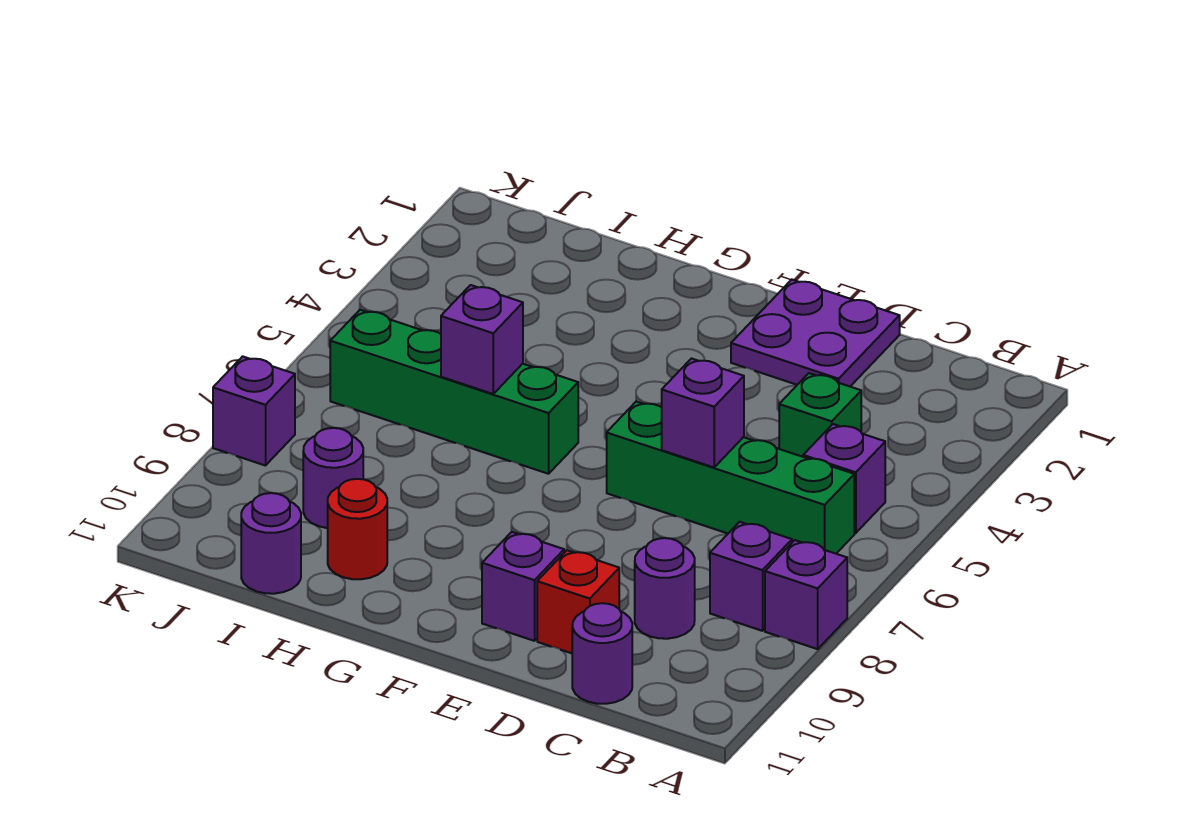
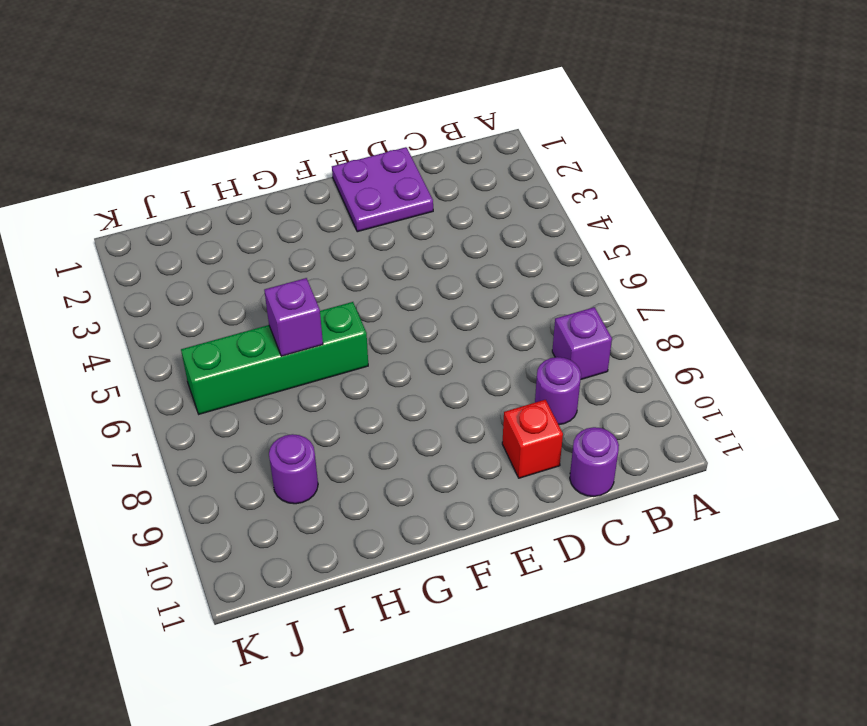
none -> purple 1x1 brick [765,540,847,649]
none -> purple 1x1 brick [803,424,885,533]
none -> green 1x4 brick [607,402,854,554]

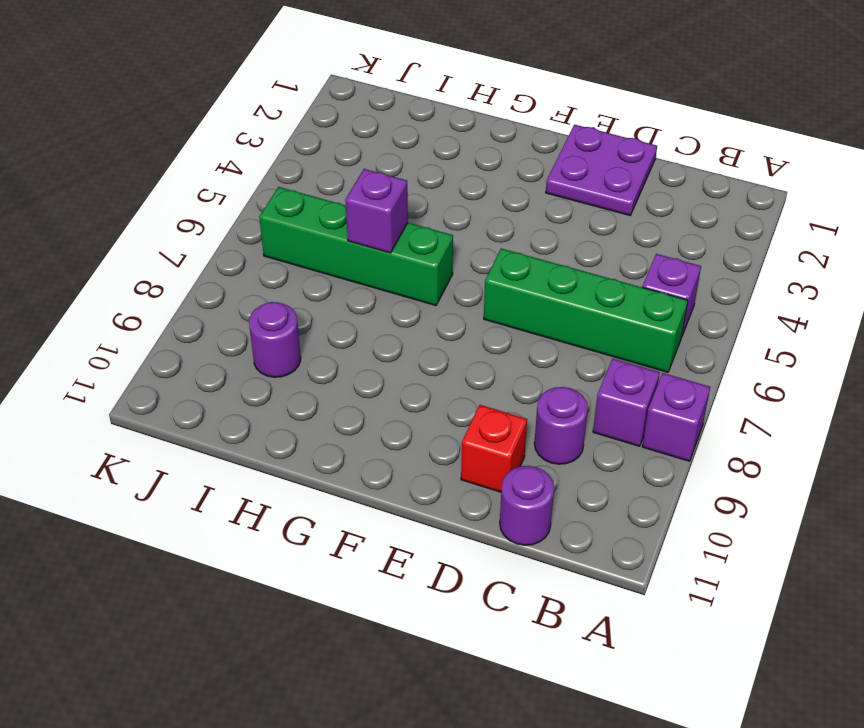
none -> green 1x1 brick [779,373,861,457]
none -> purple 1x1 brick [482,532,564,641]
none -> red 1x1 round brick [328,479,387,579]

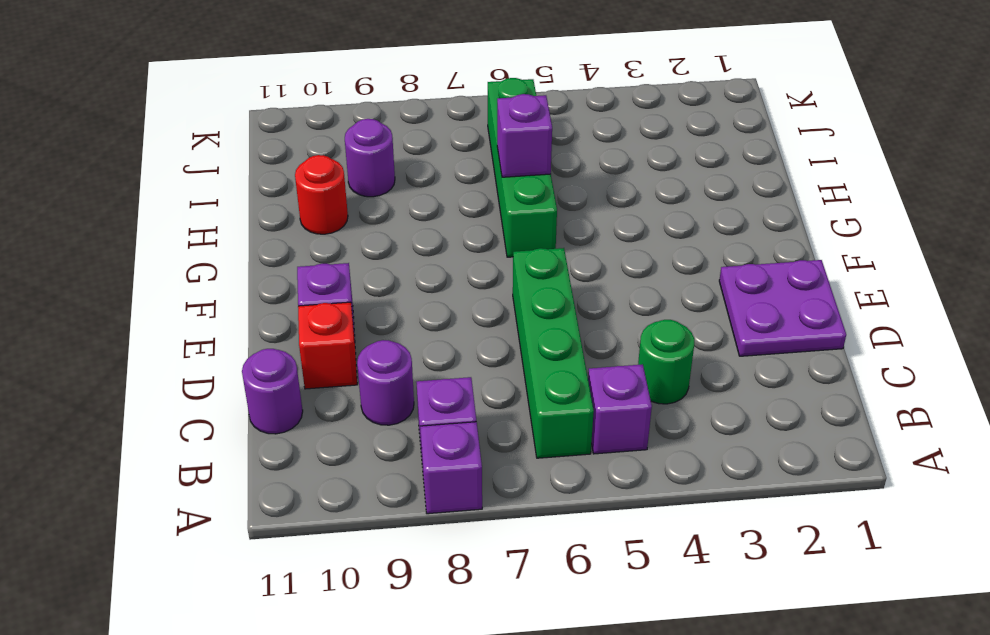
green 1x1 round brick [638,320,694,404] -> green 1x1 brick [779,373,861,457]
none -> purple 1x1 round brick [241,493,301,594]
none -> purple 1x1 brick [213,356,295,466]
none -> purple 1x1 brick [662,359,744,467]

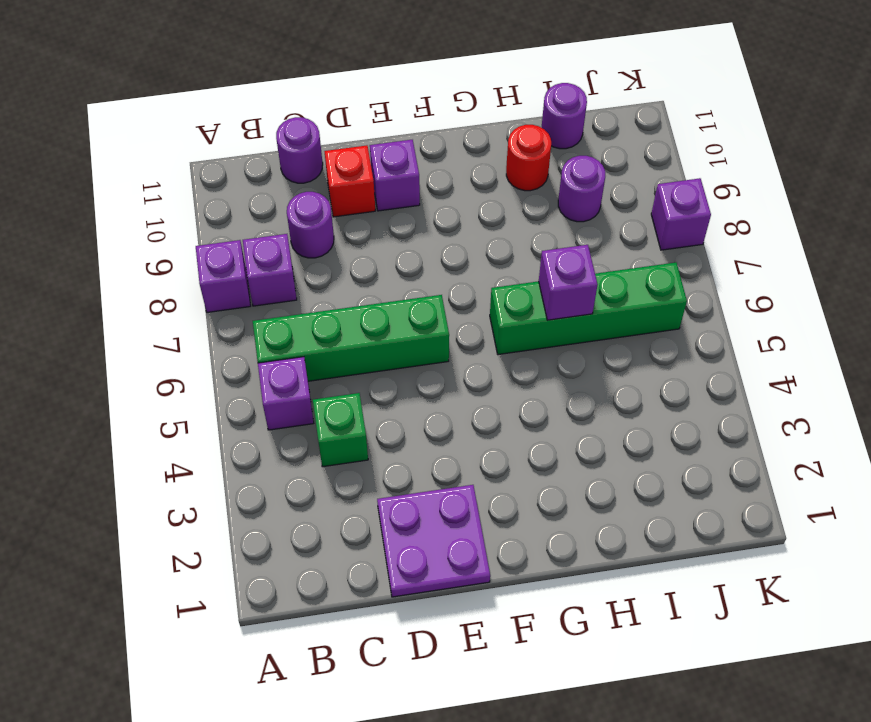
none -> purple 1x1 brick [662,359,744,467]

